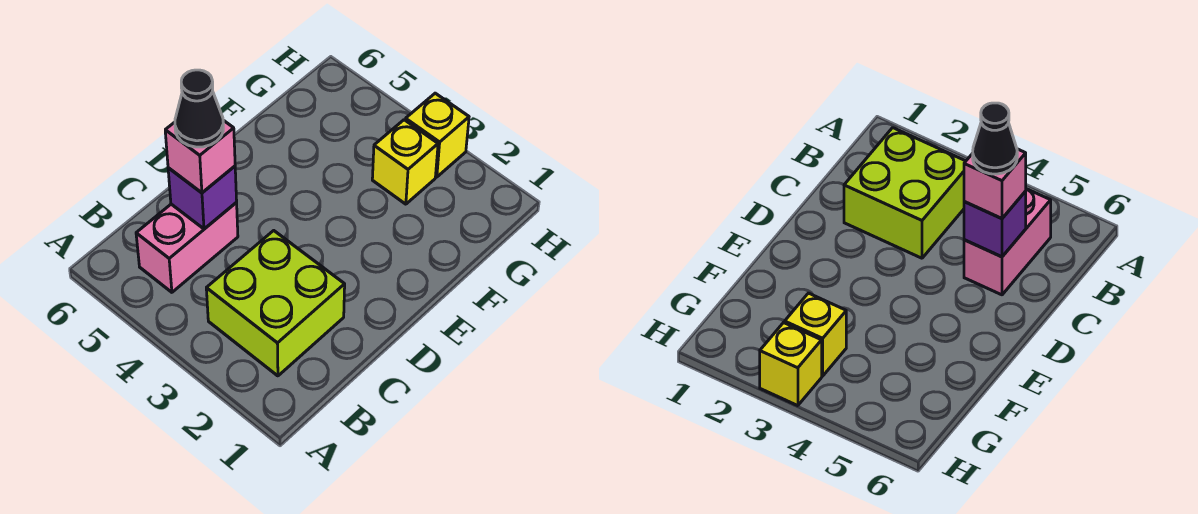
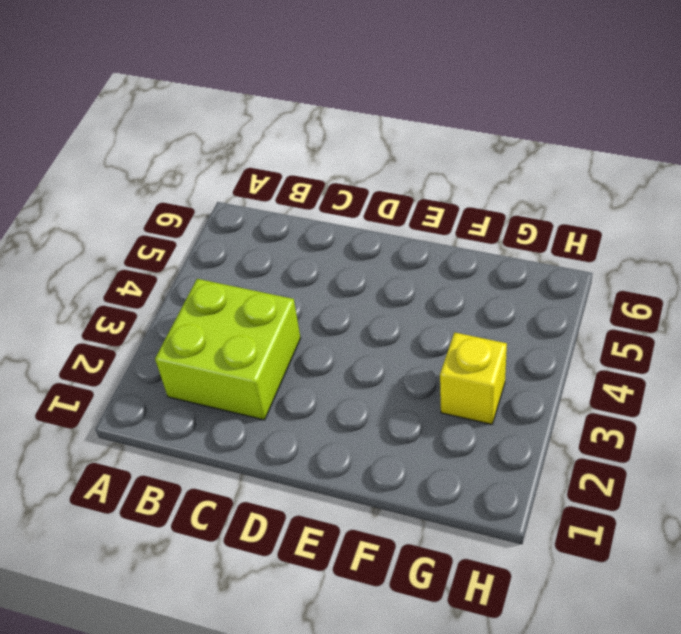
none -> pink 1x2 brick [136,203,238,292]
none -> yellow 1x1 brick [405,93,469,177]

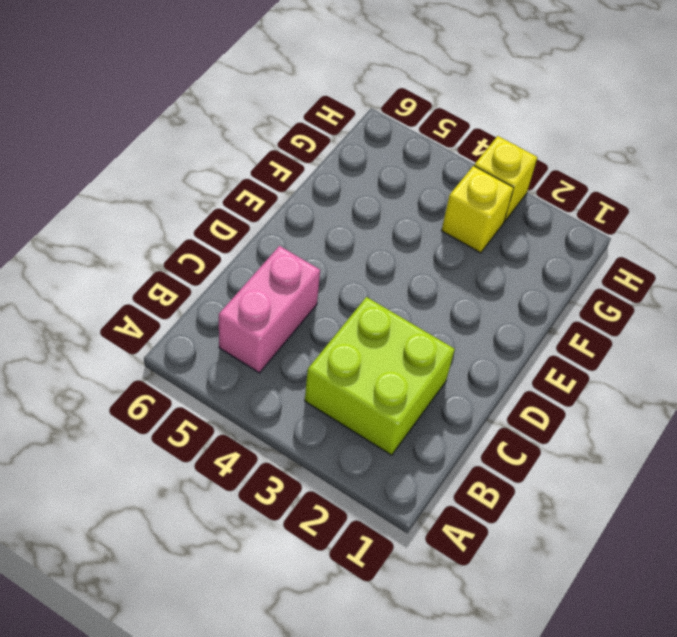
none -> purple 1x1 brick [168,166,237,229]
none -> pink 1x1 brick [165,120,235,193]

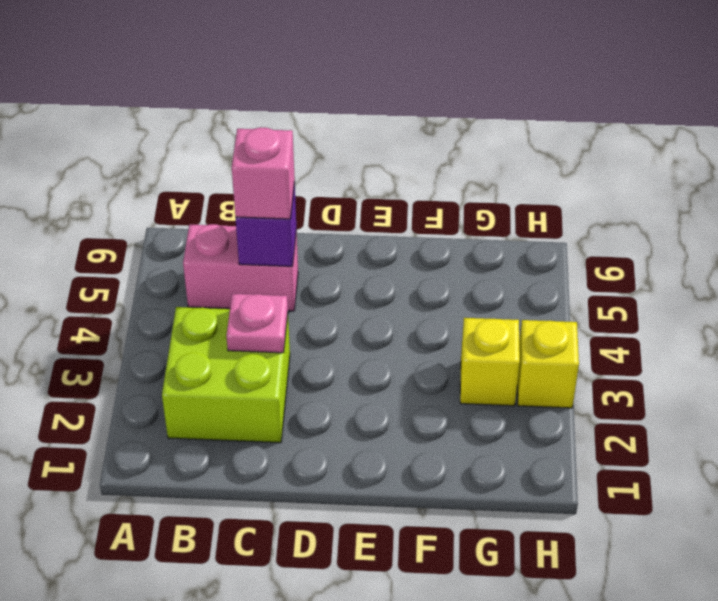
pink 1x1 plate [226,294,288,353] -> none
none -> black 1x1 cone [175,70,223,147]

